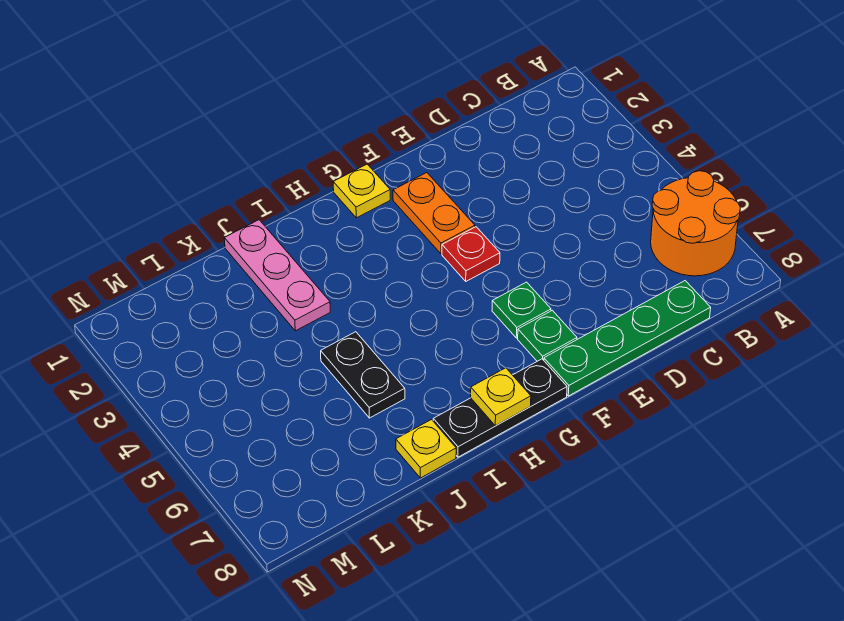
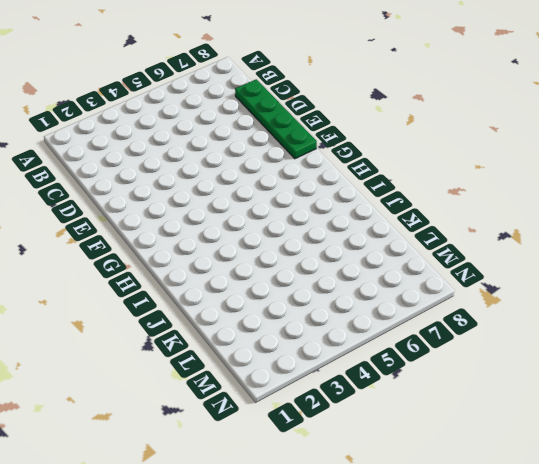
none -> orange 2x2 round brick [651,171,740,276]
none -> orange 1x2 plate [393,173,475,254]
none -> red 1x1 plate [442,227,500,281]

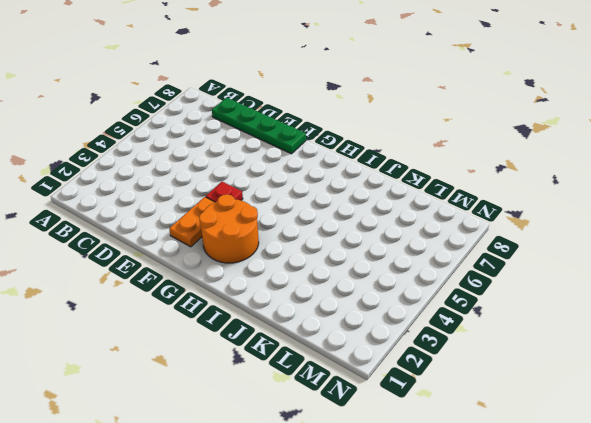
orange 2x2 round brick [199,194,259,263] -> orange 2x2 round brick moved to [651,171,740,276]
none -> green 1x1 plate [492,282,551,338]
none -> green 1x1 plate [518,310,577,361]
none -> yellow 1x1 plate [333,164,390,218]

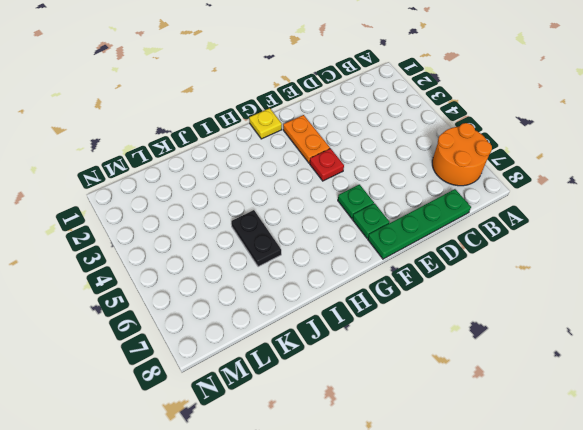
none -> black 1x3 plate [433,359,567,457]
none -> pink 1x3 plate [224,220,330,331]
none -> yellow 1x1 plate [396,420,456,478]

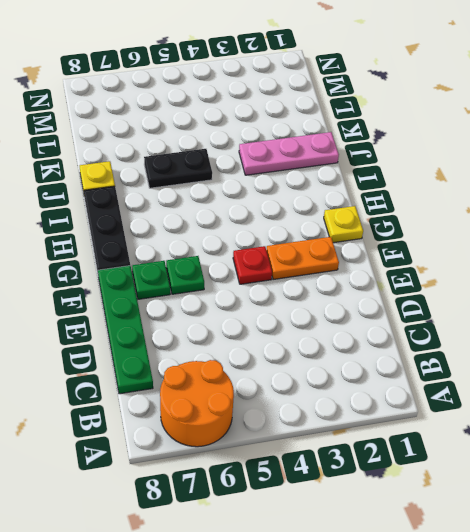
none -> yellow 1x1 plate [471,368,531,426]

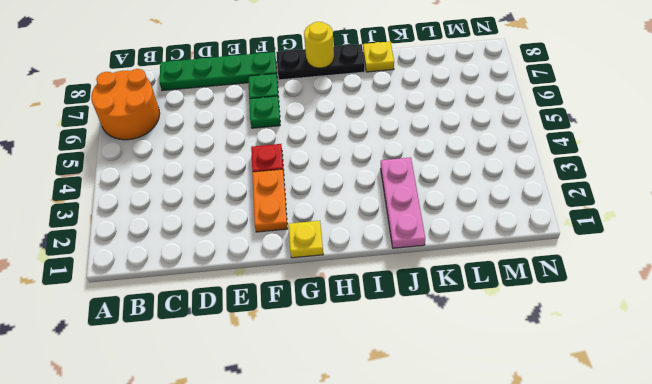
yellow 1x1 round brick [304,22,334,68] -> yellow 1x1 plate [471,368,531,426]
none -> black 1x2 plate [321,332,405,418]

